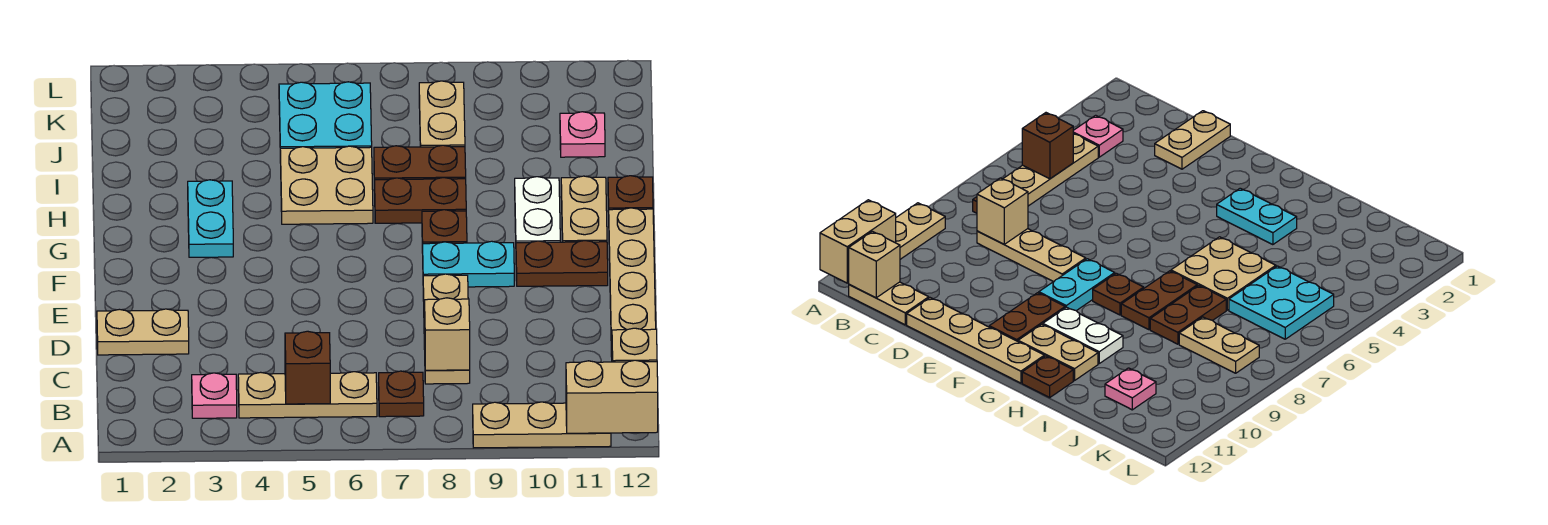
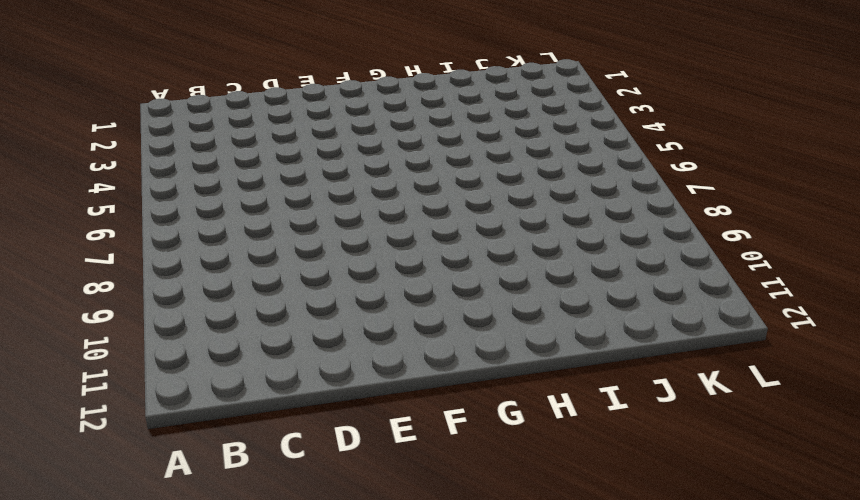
none -> tan 1x3 plate [473,402,611,448]
none -> pink 1x1 plate [192,373,237,418]
none -> tan 1x3 plate [238,372,377,418]

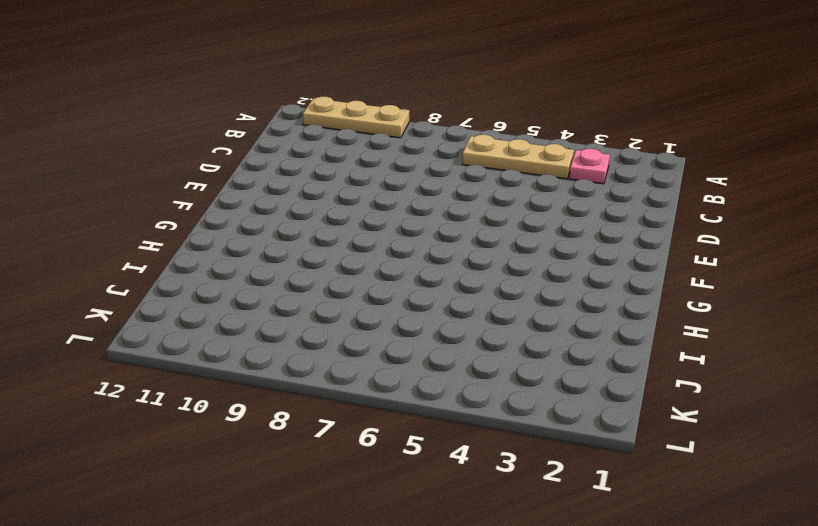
none -> brown 1x1 plate [379,371,424,417]
none -> tan 1x2 plate [849,282,929,325]
none -> tan 1x3 plate [423,274,470,384]

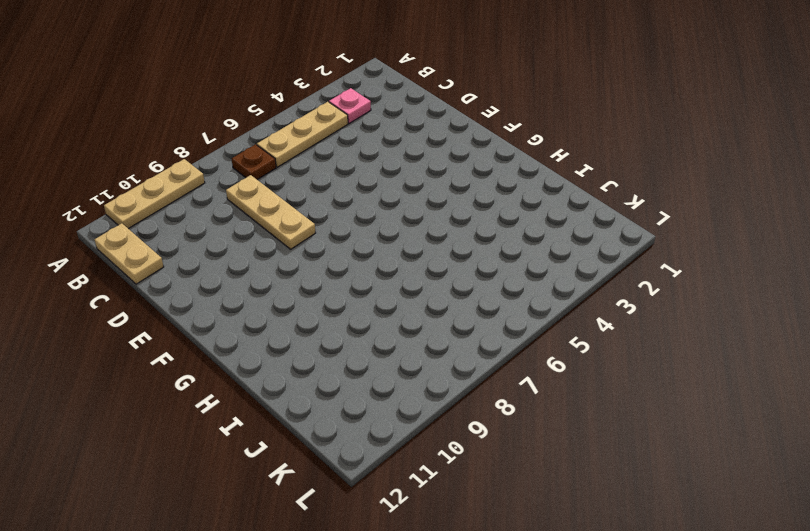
none -> tan 1x2 plate [97,309,189,355]
none -> tan 1x4 plate [609,208,656,338]
none -> cyan 1x2 plate [423,241,514,287]

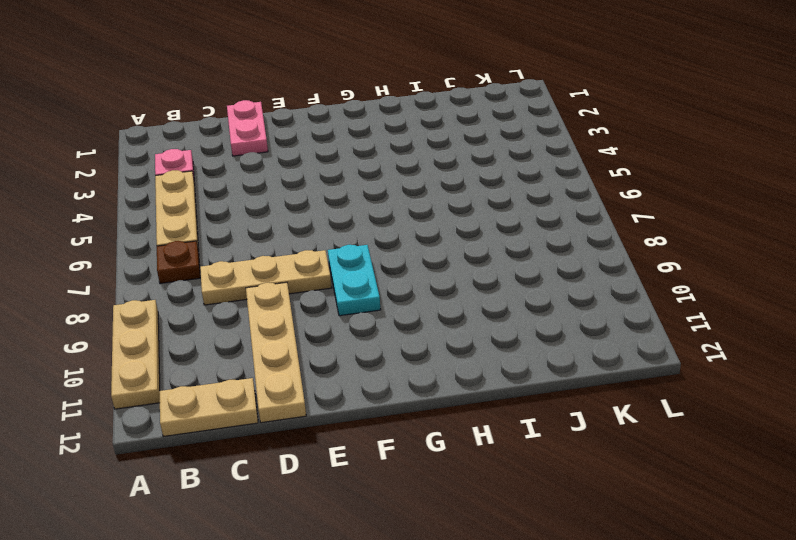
pink 1x2 plate [227,100,268,156] -> tan 1x2 plate [97,309,189,355]
tan 1x4 plate [246,282,306,423] -> tan 1x4 plate turned to [609,208,656,338]
none -> brown 1x2 plate [516,240,608,286]
none -> cyan 1x2 plate [188,180,233,257]
none -> brown 1x1 plate [422,210,467,253]

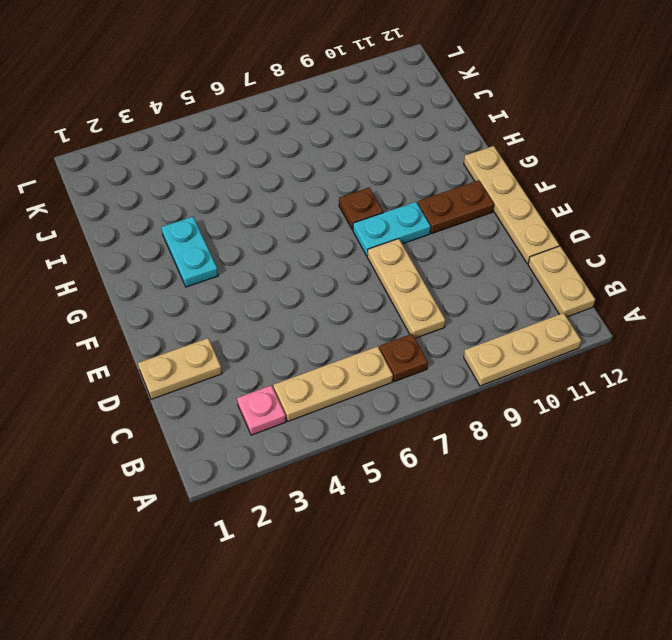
none -> white 1x2 plate [515,177,560,243]
none -> tan 1x2 plate [561,176,607,242]
none -> tan 2x2 plate [280,146,373,224]

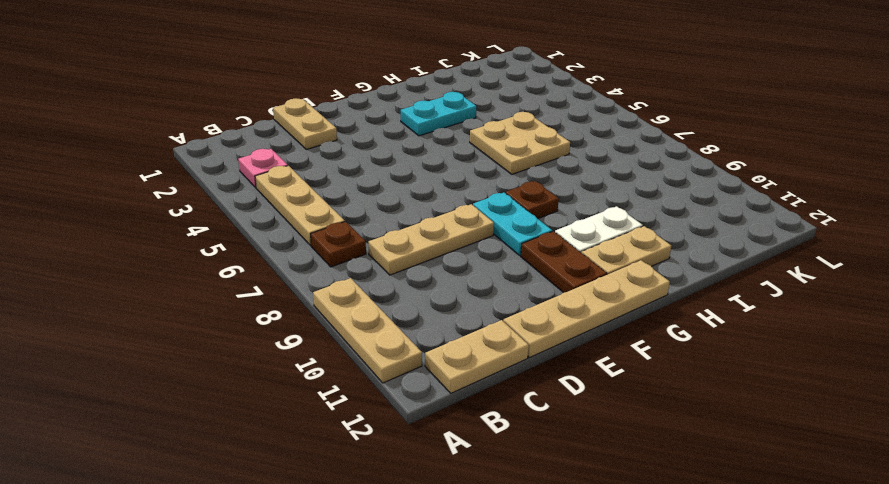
none -> brown 1x2 plate [375,177,466,223]
none -> brown 1x1 plate [608,176,653,212]
none -> brown 1x2 plate [374,145,466,191]

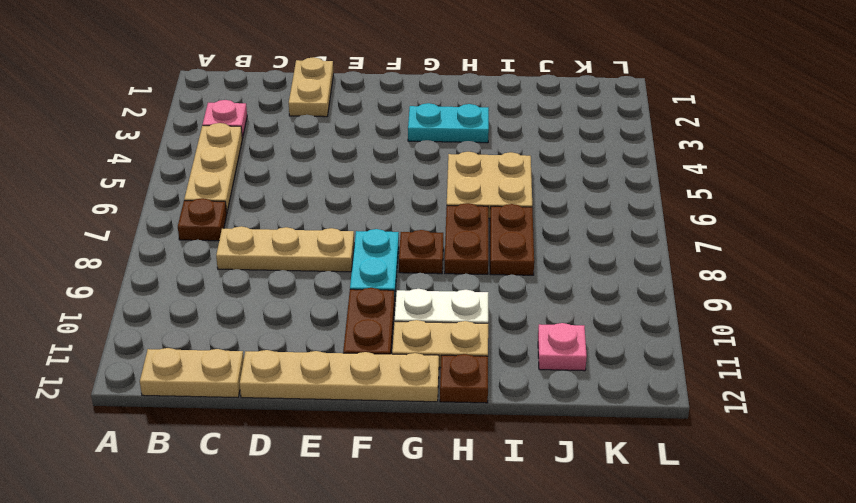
none -> tan 1x3 plate [473,402,611,448]
none -> cyan 2x2 plate [279,82,372,148]
none -> tan 1x2 plate [419,81,465,147]

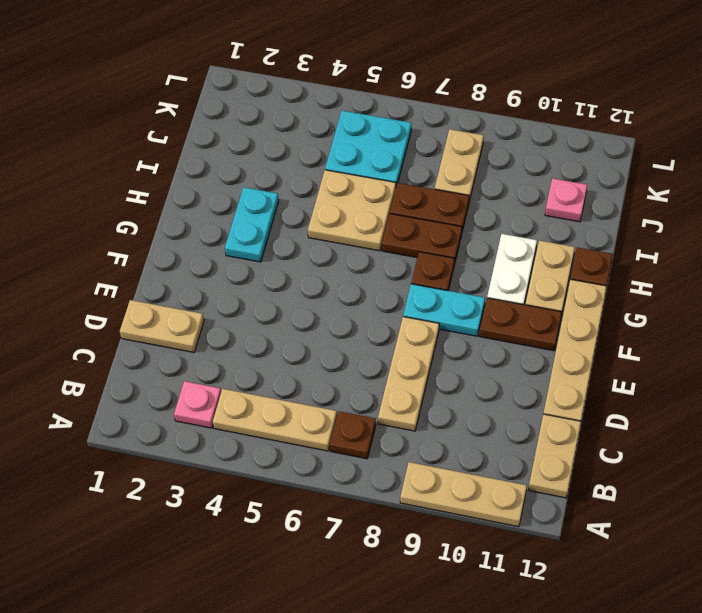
none -> tan 1x2 brick [566,360,658,433]
none -> brown 1x1 brick [285,331,330,404]
none -> tan 1x1 brick [612,328,657,362]

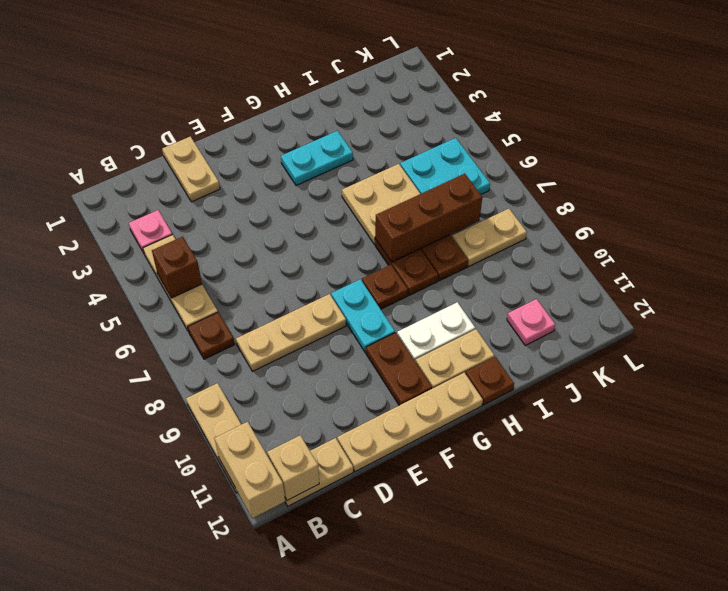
brown 1x3 brick [375,174,482,262] -> none
none -> tan 1x1 brick [424,298,470,370]

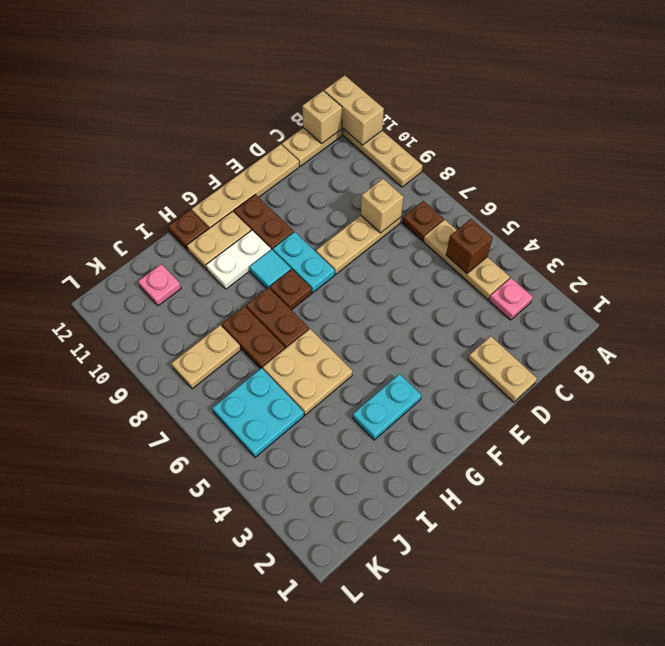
cyan 1x1 tile [250,249,291,288] -> none

